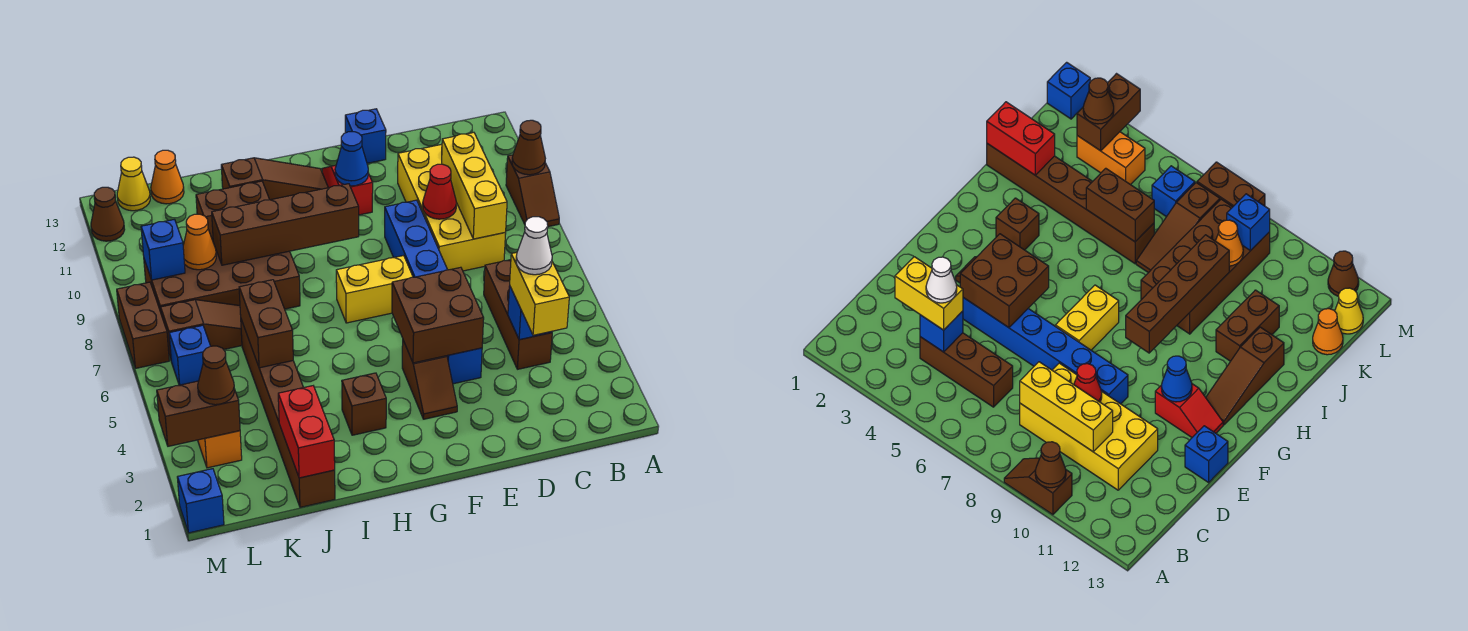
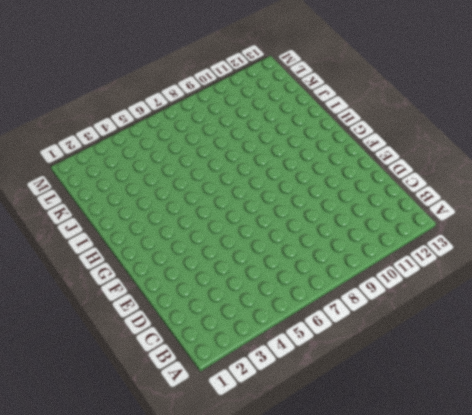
none -> brown 1x2 slope [506,155,559,227]
none -> brown 1x3 brick [484,260,552,369]
none -> yellow 2x4 brick [398,144,506,271]
none -> blue 1x6 brick [385,200,482,384]

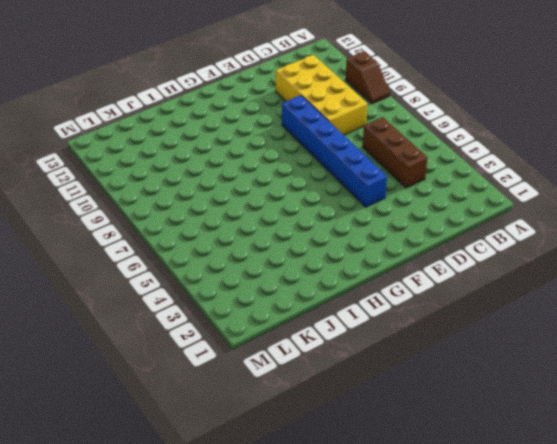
none -> blue 1x1 brick [345,109,386,163]
none -> brown 1x2 slope [402,341,457,419]
none -> yellow 1x2 brick [336,256,413,323]
none -> red 1x2 slope [322,165,373,215]

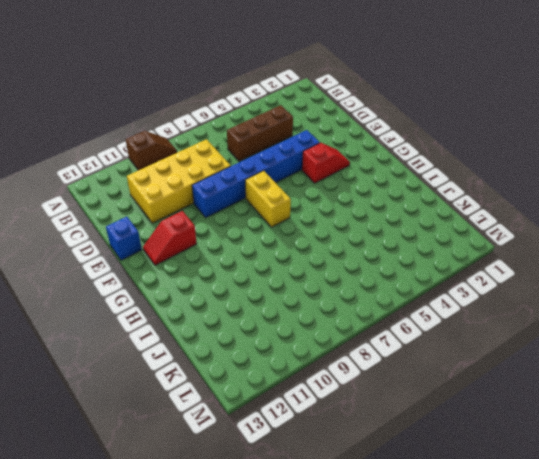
red 1x2 slope [302,143,350,183] -> brown 1x2 slope [402,341,457,419]
none -> brown 1x3 slope [221,158,328,200]
none -> brown 1x1 brick [342,373,386,435]
none -> brown 2x4 brick [144,251,300,312]
none -> brown 1x2 brick [196,181,270,240]

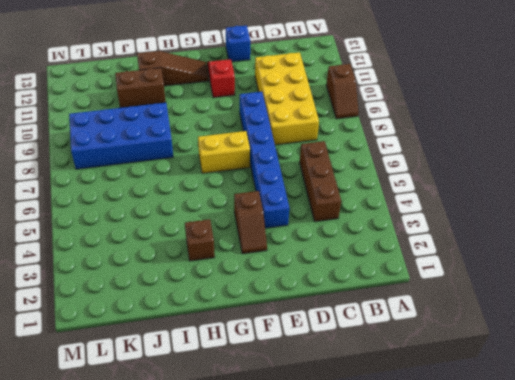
blue 2x4 brick [69,103,173,169] -> brown 2x4 brick [144,251,300,312]
none -> brown 1x6 brick [241,320,335,507]
none -> brown 1x3 slope [161,300,242,359]
none -> orange 1x1 cone [151,150,184,204]
none -> orange 1x2 brick [198,431,242,468]

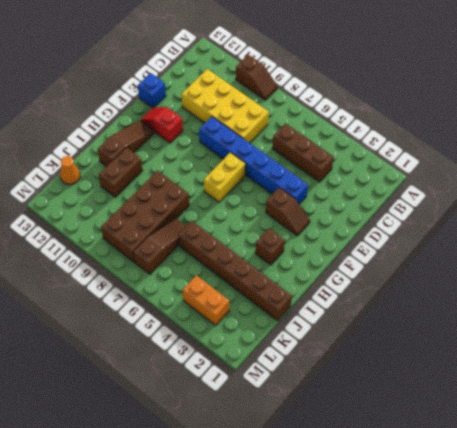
none -> blue 1x1 brick [169,325,210,385]
none -> yellow 1x1 cone [117,157,150,211]
none -> blue 1x1 brick [177,469,224,533]
none -> brown 1x2 brick [117,282,169,368]

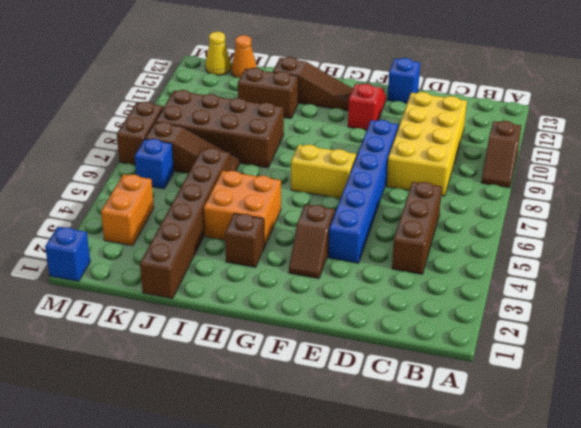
orange 2x2 brick [204,171,281,247] -> none
none -> brown 1x1 cone [91,187,125,241]
none -> brown 1x1 cone [512,120,545,175]
none -> blue 1x1 brick [508,286,552,340]
none -> yellow 1x3 brick [442,132,507,239]

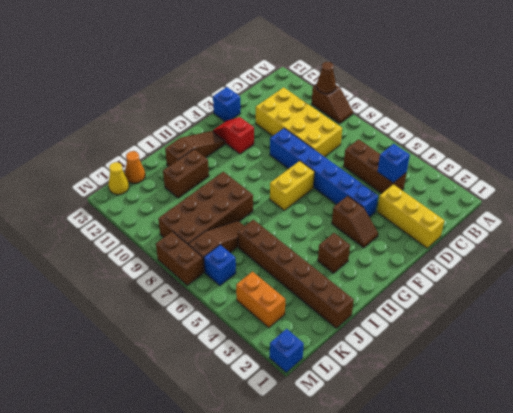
yellow 1x3 brick [377,184,444,248] -> yellow 1x3 brick moved to [442,132,507,239]
none -> brown 1x1 cone [91,187,125,241]
none -> red 1x1 cone [423,164,456,219]
none -> brown 2x2 brick [392,267,484,363]
none -> blue 1x1 cone [335,132,368,186]

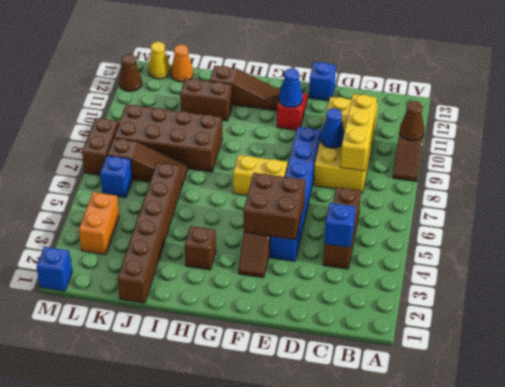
blue 1x1 cone [321,108,344,148] -> red 1x1 cone [423,164,456,219]
none -> brown 1x4 brick [212,184,359,265]
none -> red 1x2 brick [278,386,335,478]
none -> brown 1x2 brick [239,280,293,368]
none -> orange 1x1 cone [183,214,216,270]

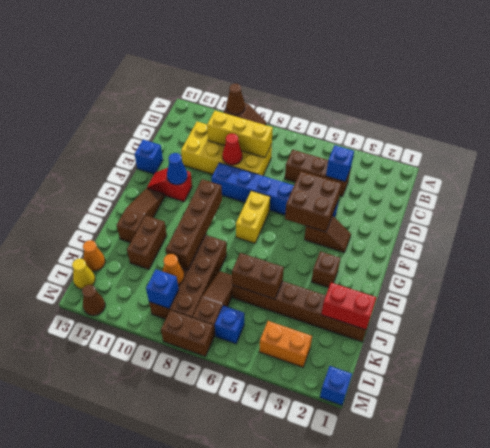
none -> brown 1x2 brick [157,381,240,446]
none -> yellow 1x2 brick [510,252,569,335]
none -> brown 1x1 cone [198,346,235,405]
none -> white 1x1 cone [516,217,552,275]

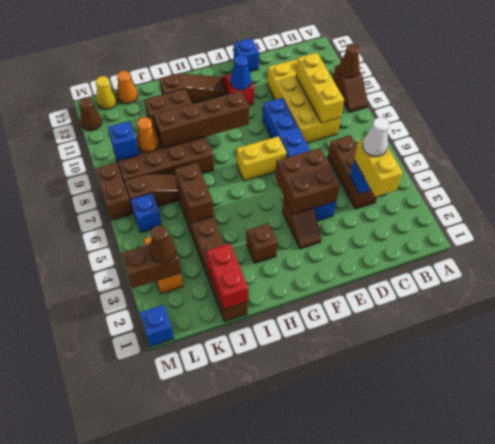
none -> red 1x1 cone [423,164,456,219]

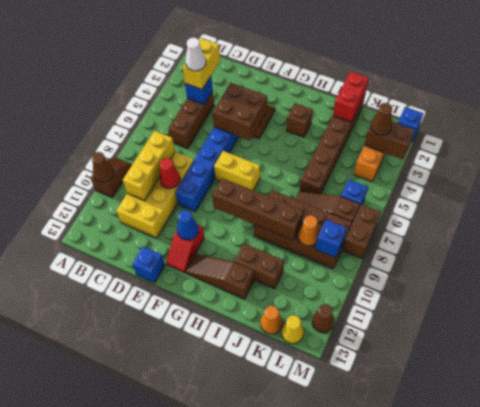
none -> brown 1x2 brick [239,280,293,368]

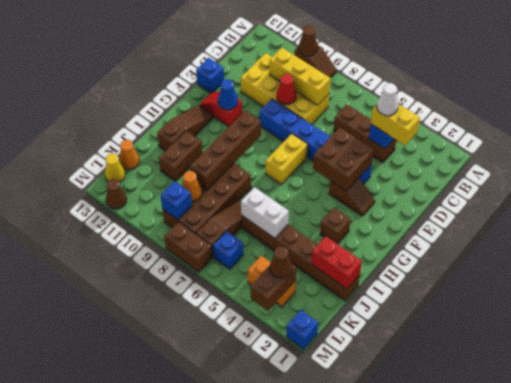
white 1x2 brick [241,187,289,238] -> brown 1x2 brick [239,280,293,368]

